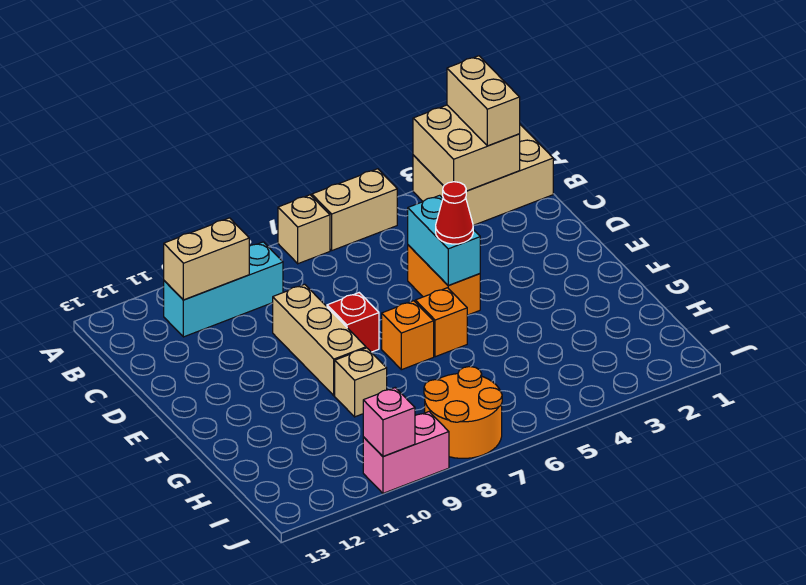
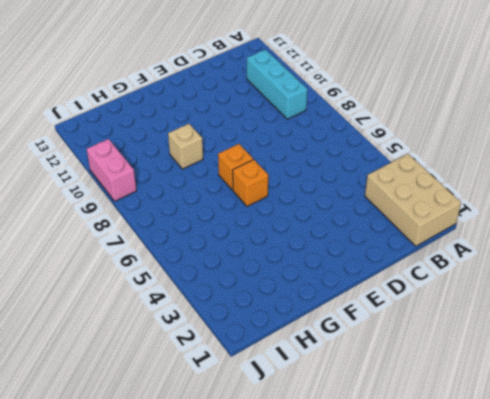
none -> tan 1x2 brick [312,169,397,250]
none -> tan 1x1 brick [278,195,330,264]
none -> orange 1x2 brick [408,245,480,315]

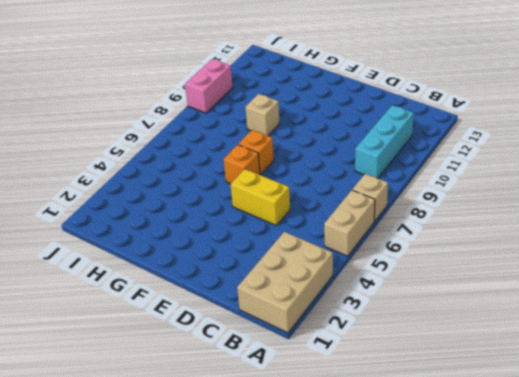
yellow 1x2 brick [231,169,290,225] -> orange 1x2 brick [408,245,480,315]
none -> tan 1x3 brick [273,284,366,396]
none -> red 1x1 brick [327,293,379,352]
none -> orange 2x2 round brick [424,367,502,458]

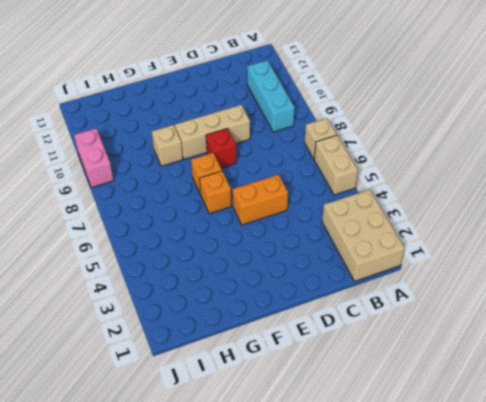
none -> orange 2x2 round brick [424,367,502,458]
none -> tan 2x2 brick [413,105,520,191]
none -> tan 1x2 brick [164,218,249,300]

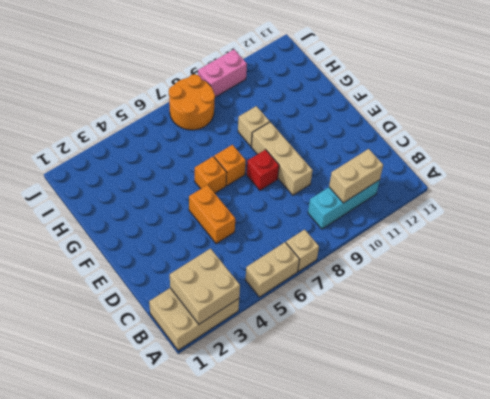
none -> cyan 1x2 brick [408,195,480,286]
none -> pink 1x1 brick [363,388,415,457]
none -> tan 1x2 brick [447,56,520,146]

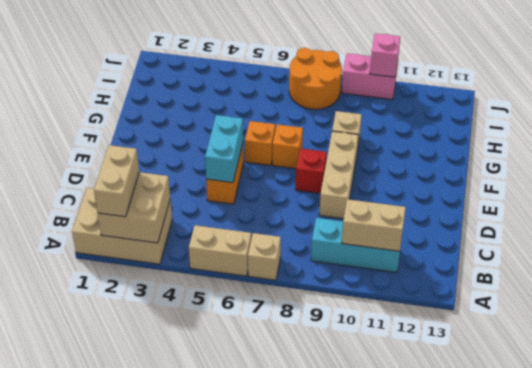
none -> red 1x1 cone [436,182,473,244]

